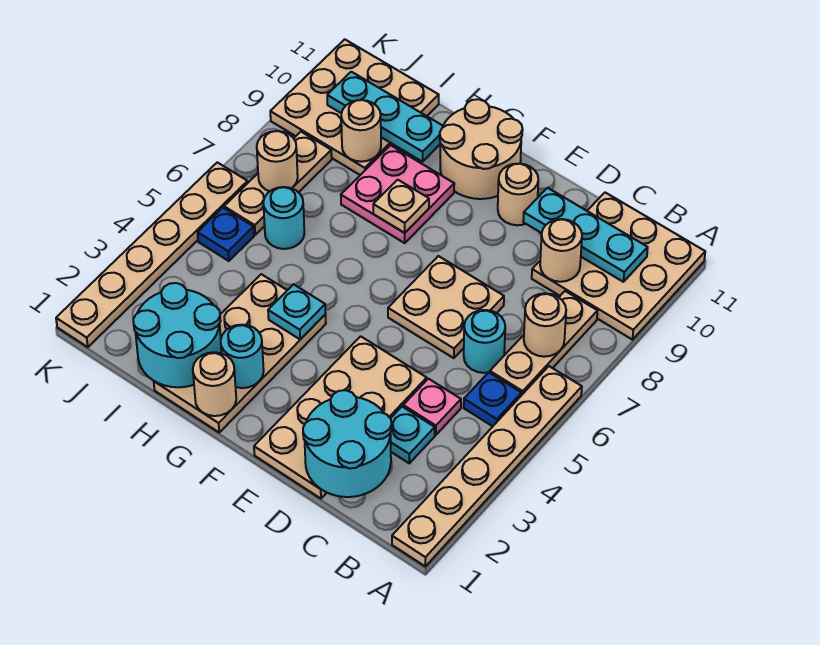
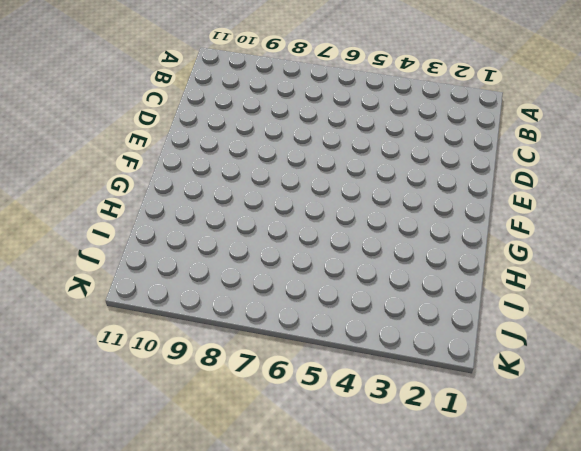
none -> tan 1x6 plate [392,366,582,566]
none -> tan 3x3 plate [532,193,705,340]
none -> blue 1x1 plate [464,372,522,426]
none -> tan 1x3 plate [490,291,597,395]

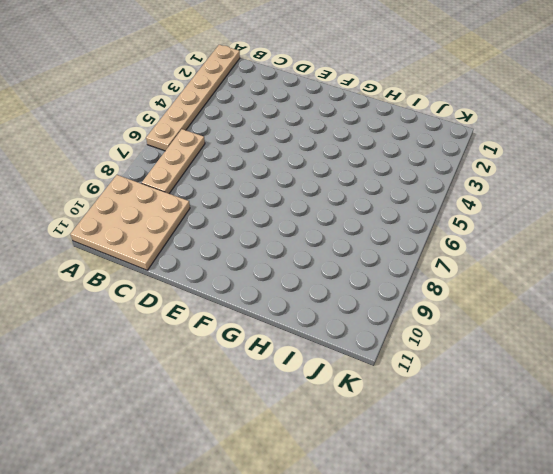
none -> blue 1x1 plate [464,372,522,426]
none -> cyan 1x1 plate [390,407,435,463]
none -> pink 1x1 plate [403,379,461,435]
none -> cyan 1x1 round brick [464,310,505,373]

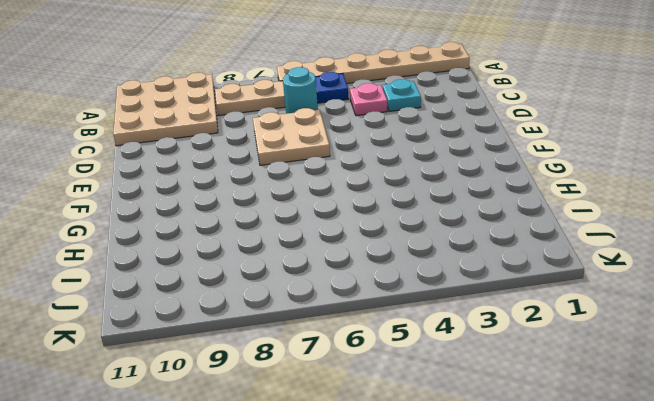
none -> tan 2x4 plate [254,336,427,499]
none -> tan 1x1 round brick [498,164,538,225]
none -> tan 2x2 round brick [440,99,523,199]
none -> tan 2x4 plate [154,274,326,432]

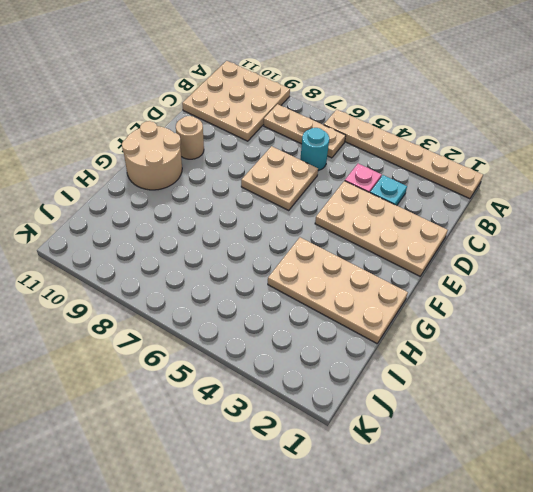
none -> blue 1x1 plate [464,372,522,426]
none -> pink 2x2 plate [341,145,454,243]
none -> cyan 1x1 round brick [263,187,304,249]
none -> tan 3x3 plate [270,39,439,175]

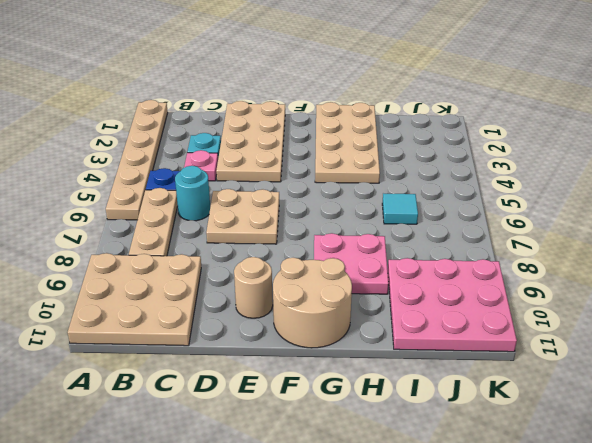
cyan 1x1 tile [382,194,418,224] -> cyan 1x1 round brick [263,187,304,249]
pink 3x3 plate [388,258,517,352] -> tan 3x3 plate [270,39,439,175]
none -> blue 1x1 plate [198,208,254,261]
none -> tan 1x3 plate [224,132,332,235]
none -> tan 1x6 plate [56,162,248,347]
none -> tan 1x1 round brick [524,293,566,357]

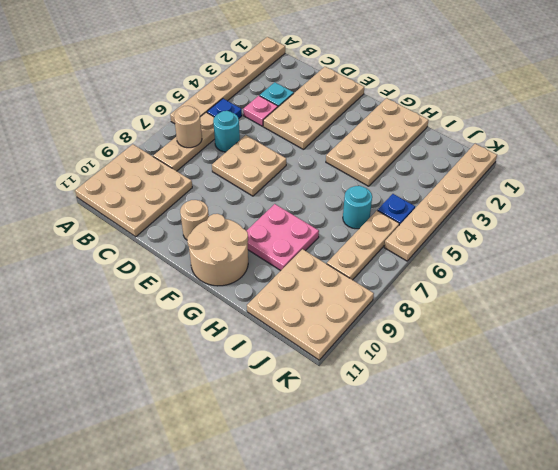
none -> cyan 1x3 plate [523,188,648,282]
none -> cyan 2x2 round brick [303,390,392,497]
none -> tan 1x1 round brick [540,219,582,282]
none -> tan 1x1 round brick [193,352,236,416]

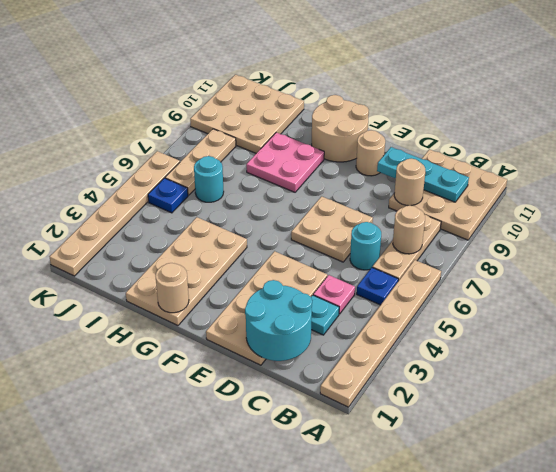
none -> cyan 1x1 round brick [221,325,264,388]
none -> cyan 1x1 plate [268,284,326,339]
none -> tan 1x1 plate [373,180,429,233]
none -> cyan 2x2 round brick [133,283,221,387]

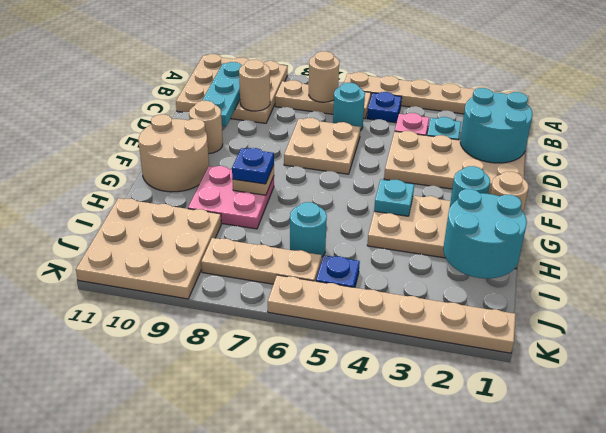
blue 1x1 plate [232,148,274,184] -> none
none -> cyan 1x3 plate [327,72,443,162]
none -> tan 1x1 round brick [341,100,381,162]
none -> tan 1x1 round brick [257,131,298,191]

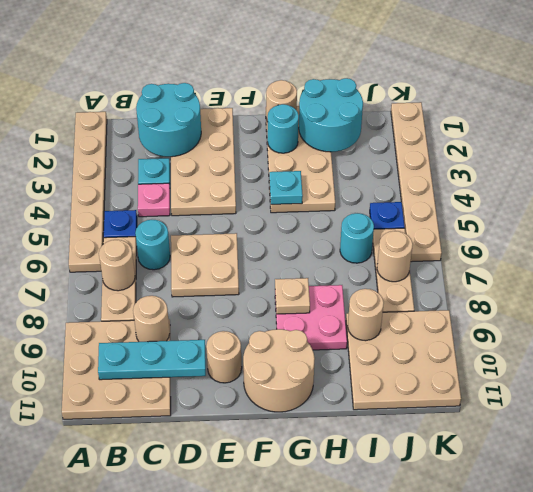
none -> cyan 1x3 plate [327,72,443,162]

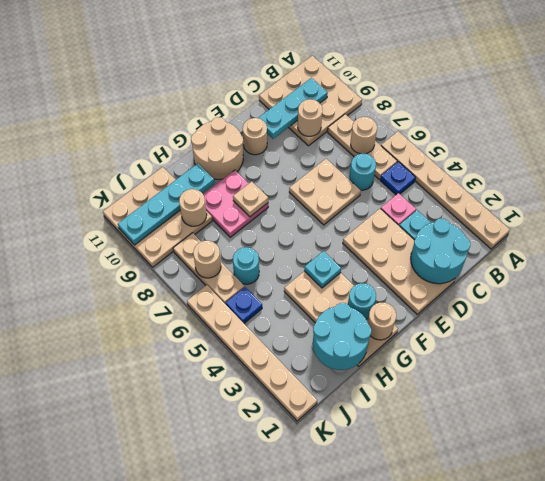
cyan 1x4 plate [118,163,215,245] -> cyan 1x3 plate [327,72,443,162]

